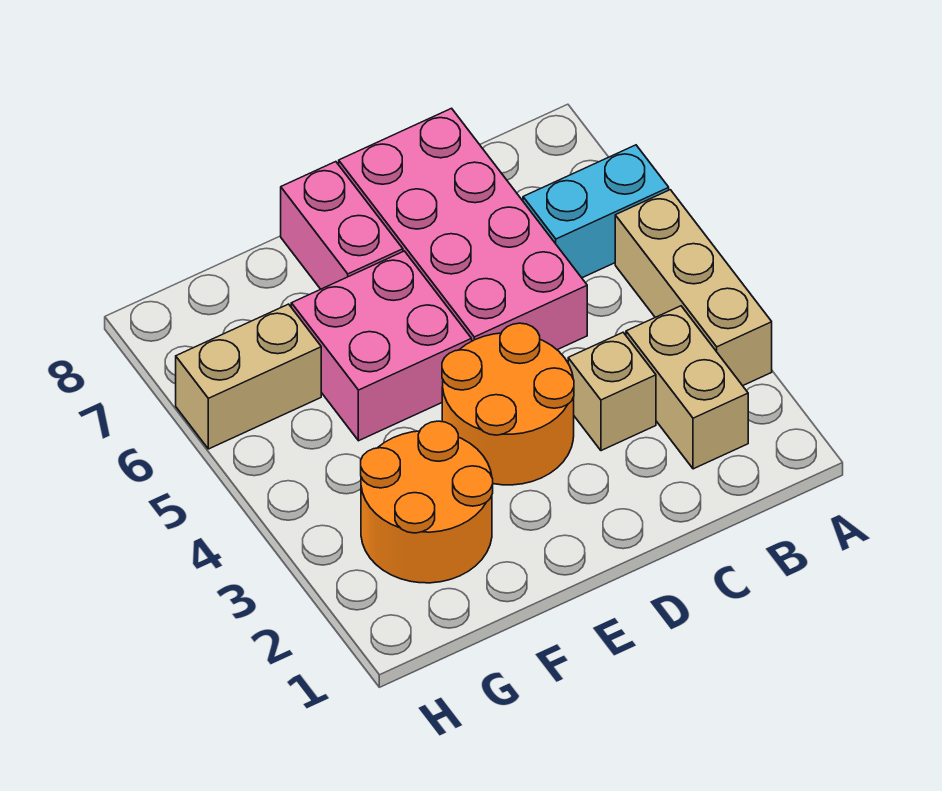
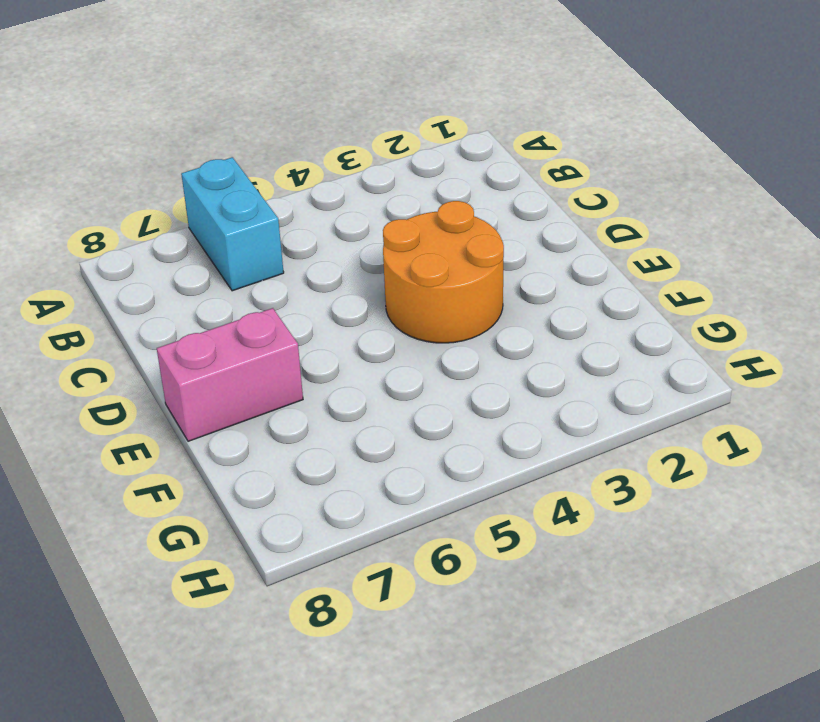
none -> tan 1x3 brick [615,190,772,386]
none -> tan 1x2 brick [626,306,748,469]

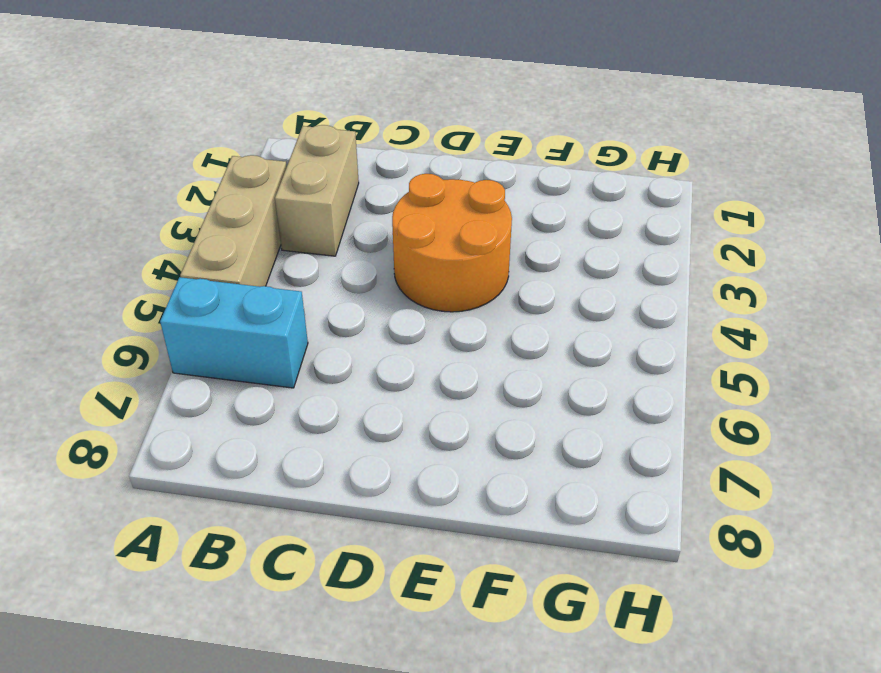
none -> tan 1x1 brick [568,333,656,451]
none -> pink 2x4 brick [339,108,587,350]

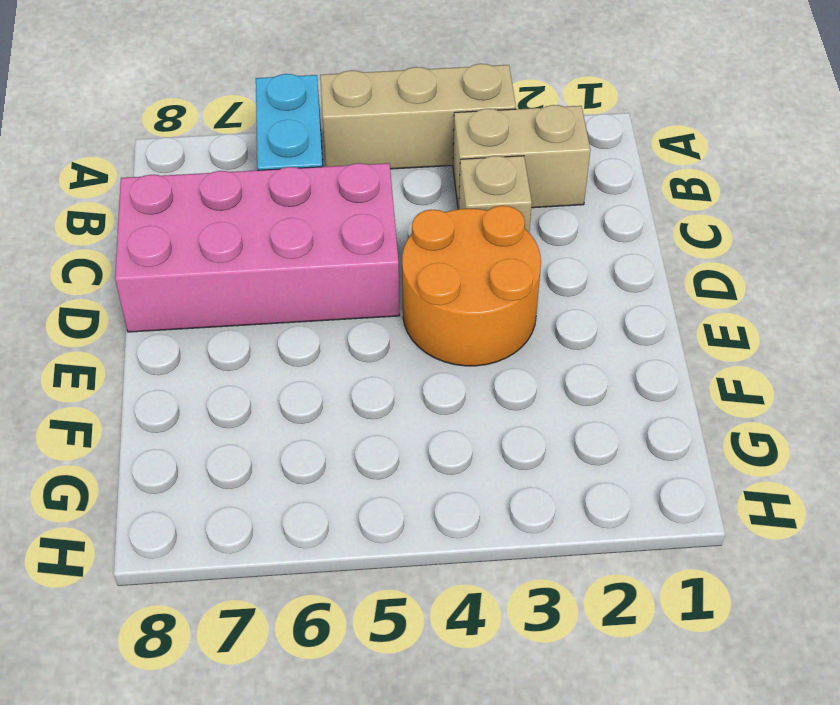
none -> pink 2x2 brick [291,251,472,441]
none -> pink 1x2 brick [281,162,403,289]

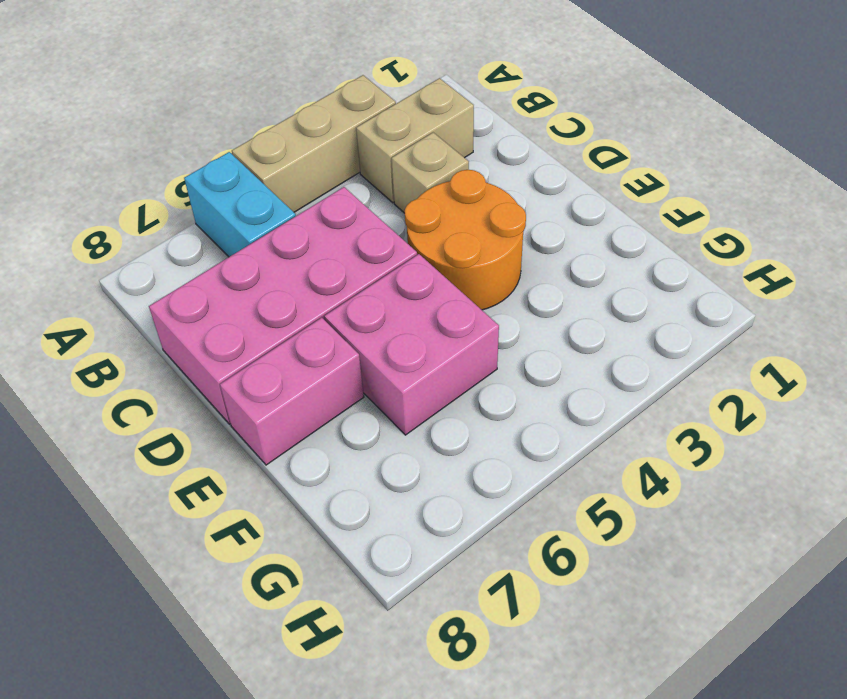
none -> orange 2x2 round brick [361,421,493,583]
none -> tan 1x2 brick [176,304,321,449]

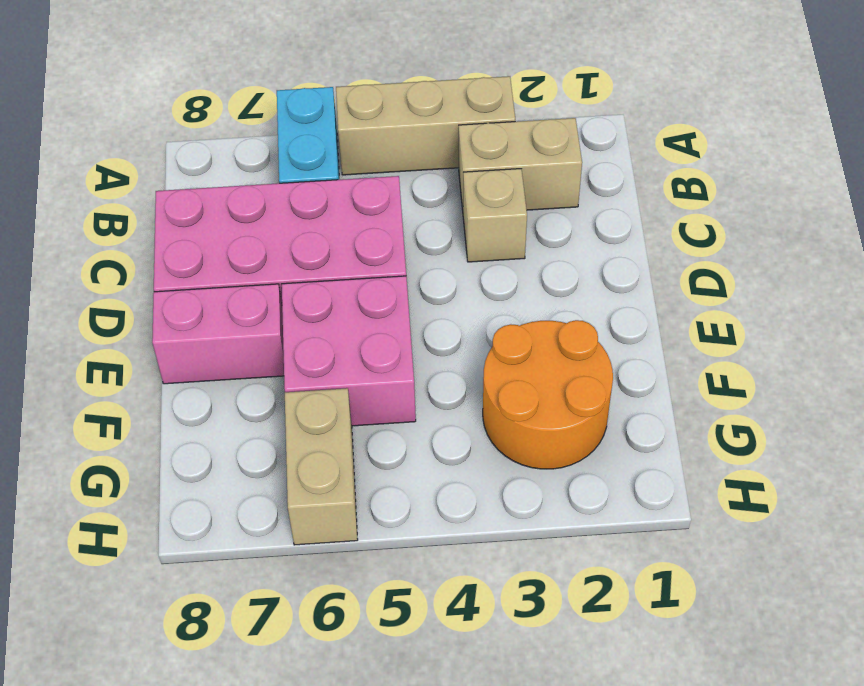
none -> orange 2x2 round brick [442,323,574,485]

